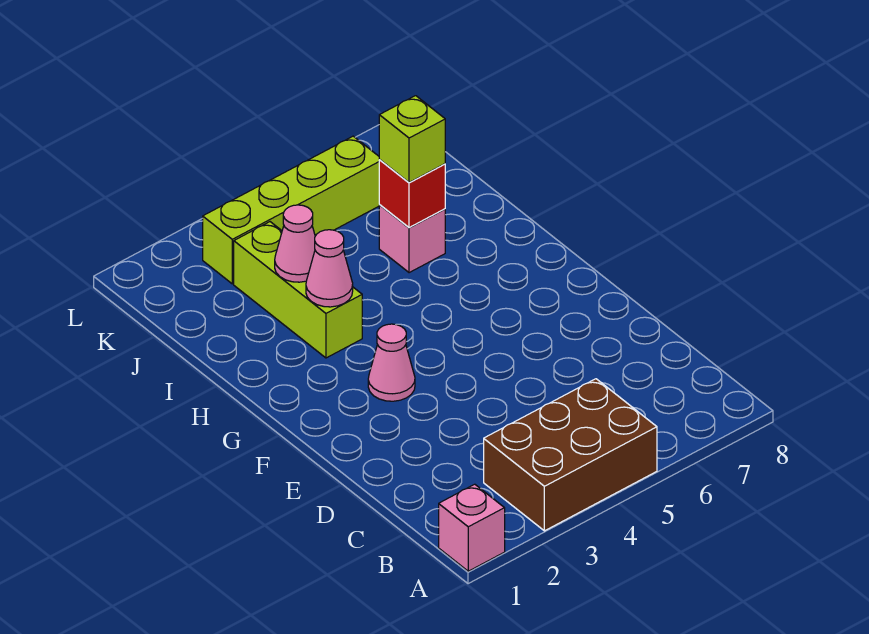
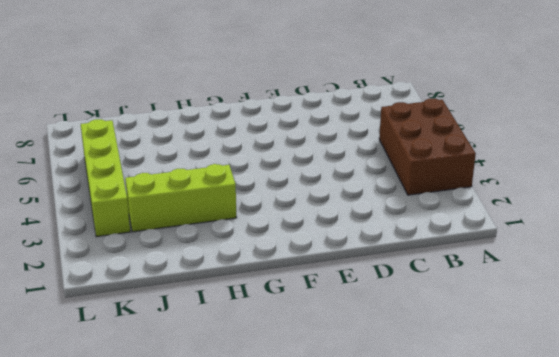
none -> pink 1x1 brick [439,484,505,571]
none -> pink 1x1 cone [368,324,415,401]

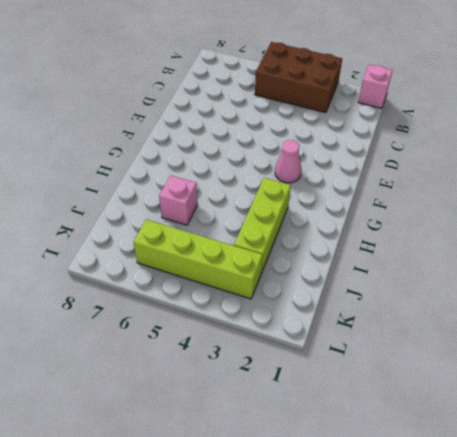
none -> pink 1x1 cone [306,230,353,307]
none -> pink 1x1 cone [275,205,315,282]

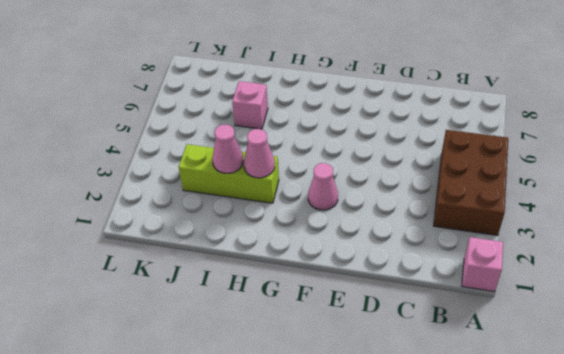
none -> lime 1x4 brick [203,136,380,284]
none -> red 1x1 brick [379,160,445,228]

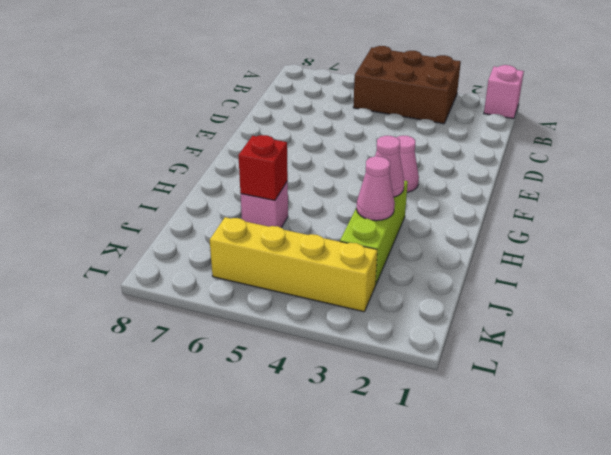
yellow 1x4 brick [210,217,377,312] -> lime 1x4 brick [203,136,380,284]
none -> lime 1x1 brick [379,96,445,183]

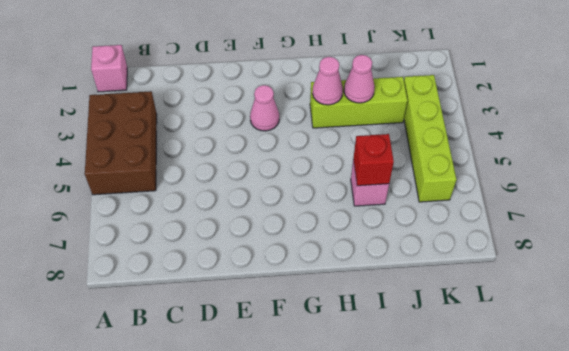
none -> lime 1x1 brick [379,96,445,183]

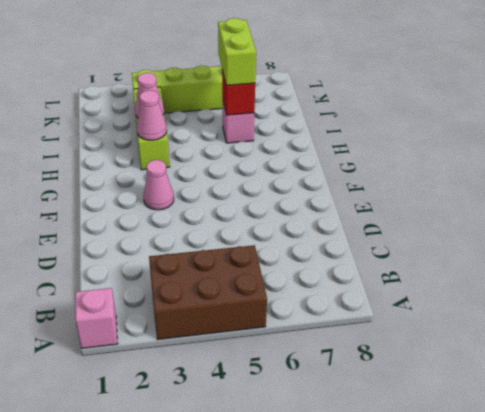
lime 1x2 brick [218,18,256,85] -> lime 1x1 brick [379,96,445,183]

